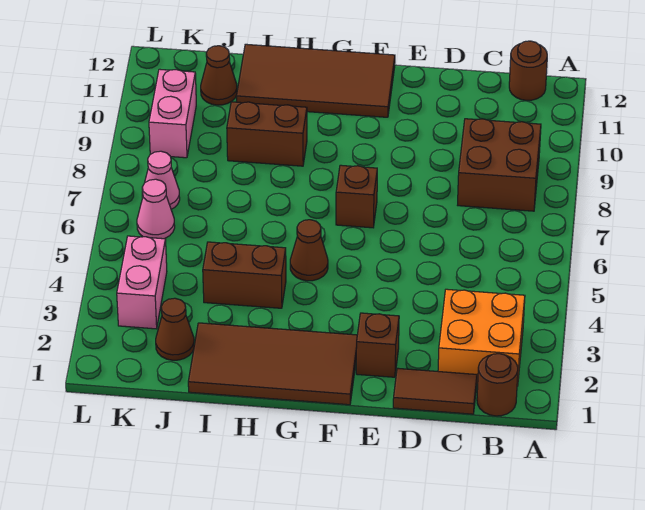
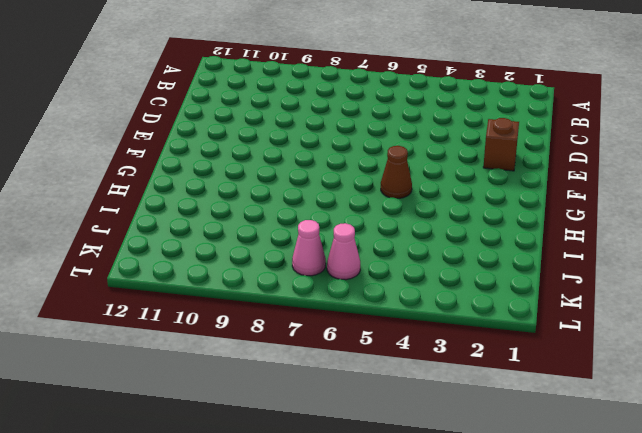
none -> brown 1x1 round brick [477,354,518,416]
none -> orange 2x2 brick [438,289,525,386]
none -> brown 2x2 brick [458,119,541,211]

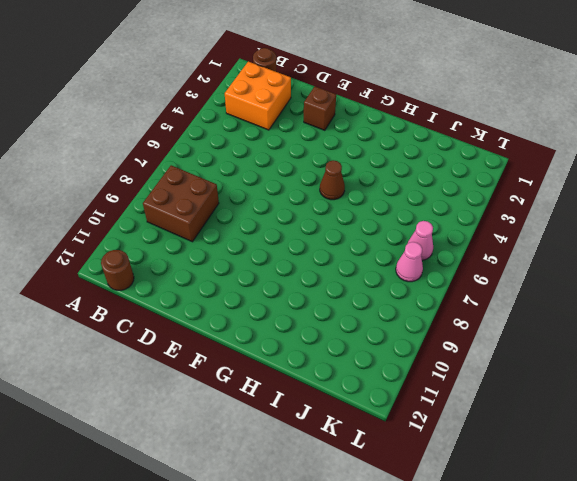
none -> brown 1x2 tile [393,368,477,414]
none -> brown 2x4 tile [188,323,357,405]
none -> brown 1x1 brick [336,165,377,228]

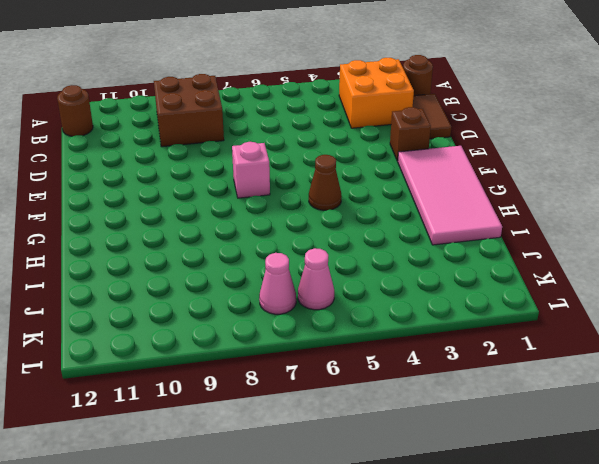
pink 2x4 tile [398,146,502,245] -> brown 2x4 tile [188,323,357,405]
pink 1x1 brick [232,142,270,198] -> brown 1x1 brick [336,165,377,228]
none -> brown 2x4 tile [236,44,395,117]
none -> brown 1x2 brick [203,242,286,308]
none -> brown 1x2 brick [227,102,307,166]

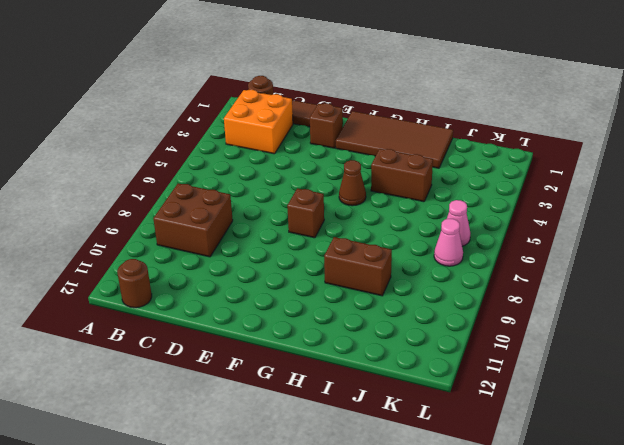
none -> brown 2x4 tile [236,44,395,117]
none -> brown 1x1 cone [156,298,194,360]
none -> brown 1x1 cone [201,46,237,105]

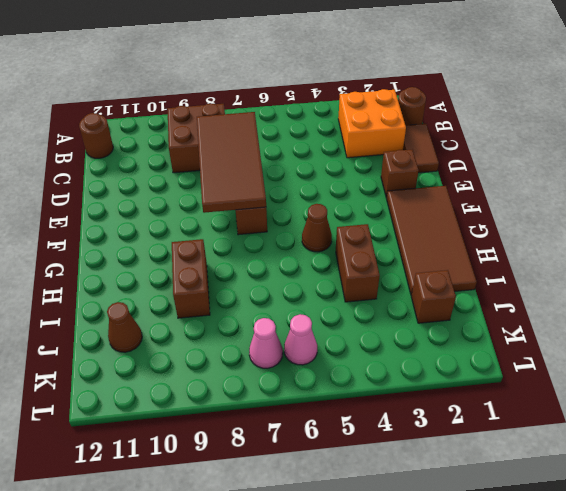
brown 2x4 tile [197,112,266,213] -> brown 2x4 tile moved to [236,44,395,117]
brown 1x1 brick [411,270,456,323] -> brown 1x1 cone [156,298,194,360]
none -> pink 1x2 brick [117,236,167,329]
none -> pink 1x2 brick [149,69,196,158]

